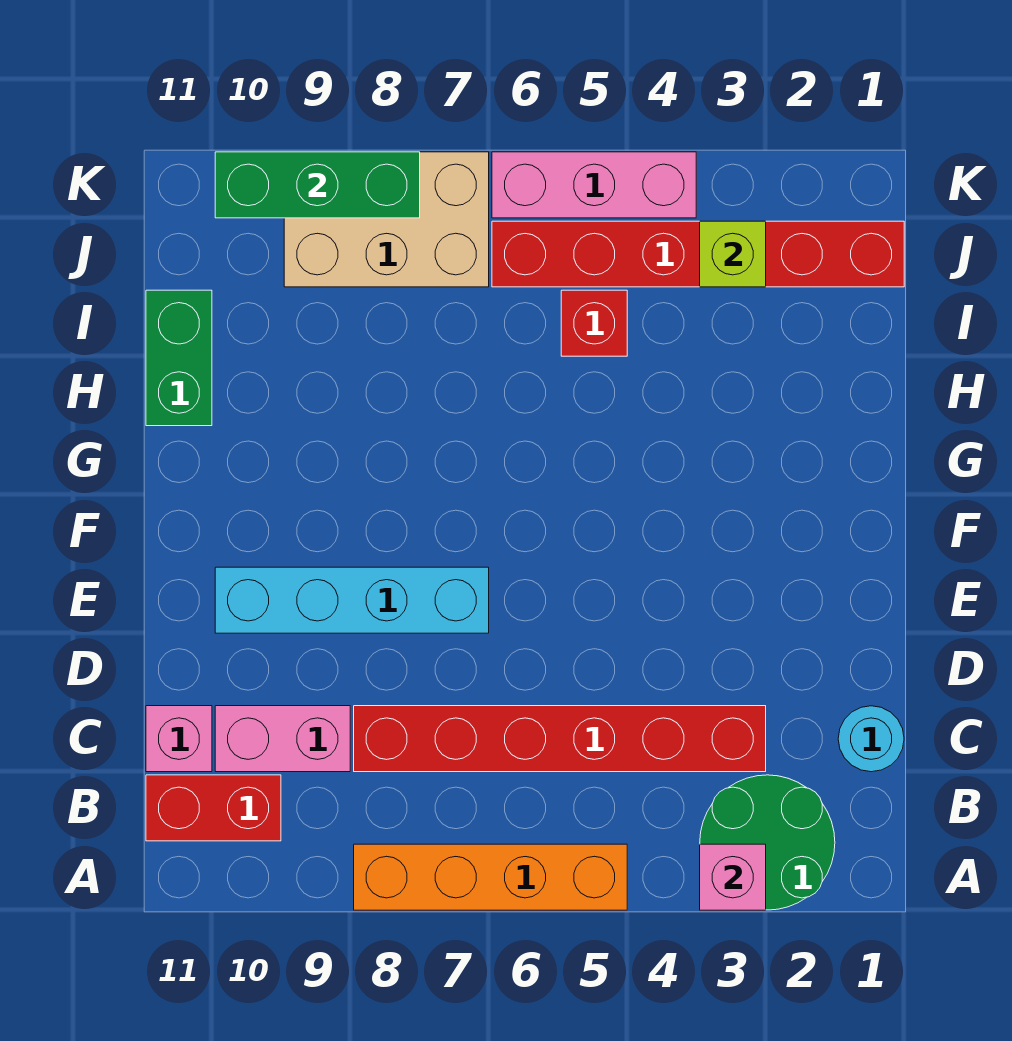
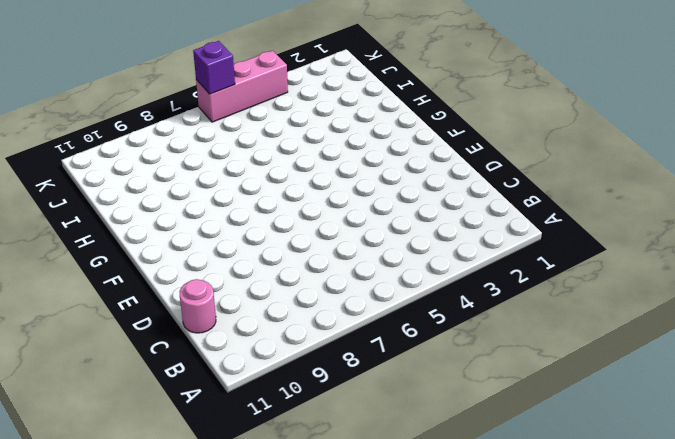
pink 1x1 round brick [180,279,216,333] -> pink 1x1 brick [146,706,212,772]
purple 1x1 brick [193,41,235,94] -> none
none -> green 2x2 round brick [700,775,835,910]
none -> orange 1x4 brick [354,844,627,910]
none -> red 1x2 brick [146,775,281,841]

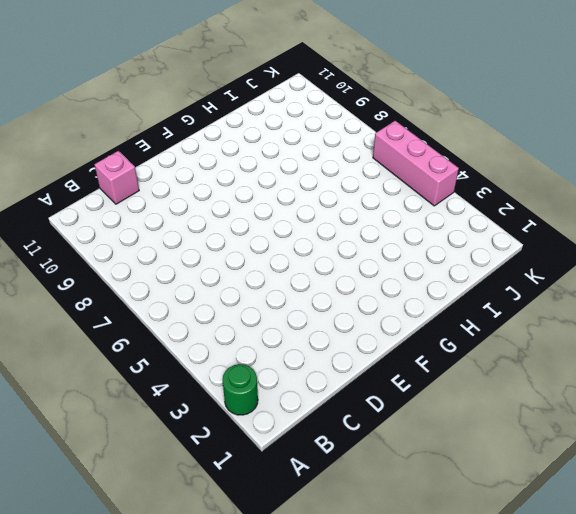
green 1x1 round brick [223,364,258,415] -> green 2x2 round brick [700,775,835,910]
none -> orange 1x4 brick [354,844,627,910]
none -> red 1x2 brick [146,775,281,841]
none -> cyan 1x1 round brick [838,706,904,772]

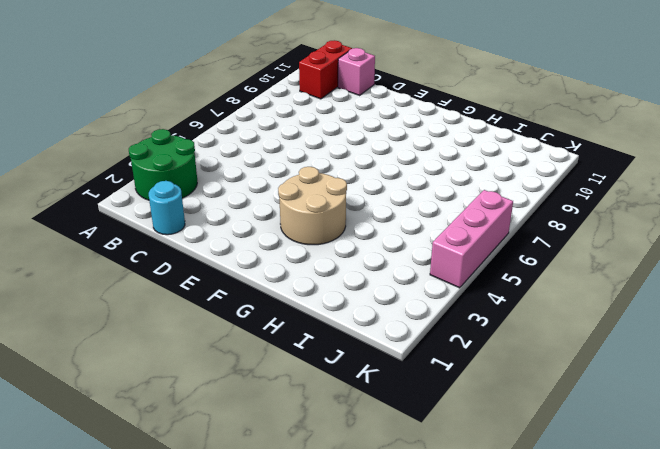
tan 2x2 round brick [278,167,347,245] -> none
none -> orange 1x4 brick [354,844,627,910]
none -> red 1x6 brick [354,706,766,772]
none -> pink 1x2 brick [215,706,350,772]

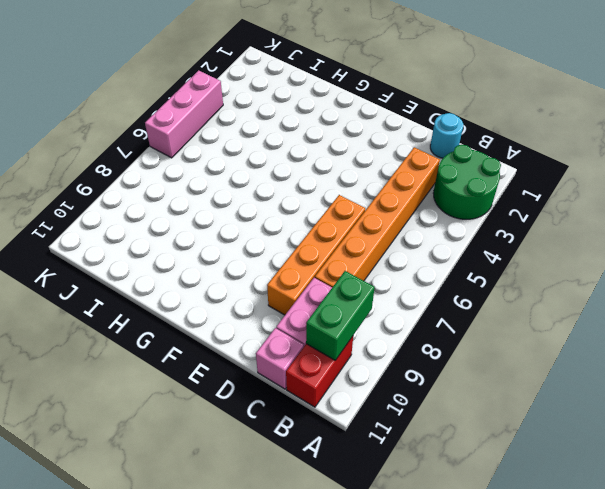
green 1x2 brick [306,271,375,360] -> green 1x2 brick turned to [146,290,212,426]
orange 1x6 brick [315,147,440,287] -> red 1x6 brick [354,706,766,772]
orange 1x4 brick [267,195,365,315] -> orange 1x4 brick moved to [354,844,627,910]
none -> cyan 1x4 brick [215,567,489,633]
none -> red 1x1 brick [561,290,627,356]
none -> red 1x6 brick [492,221,904,287]

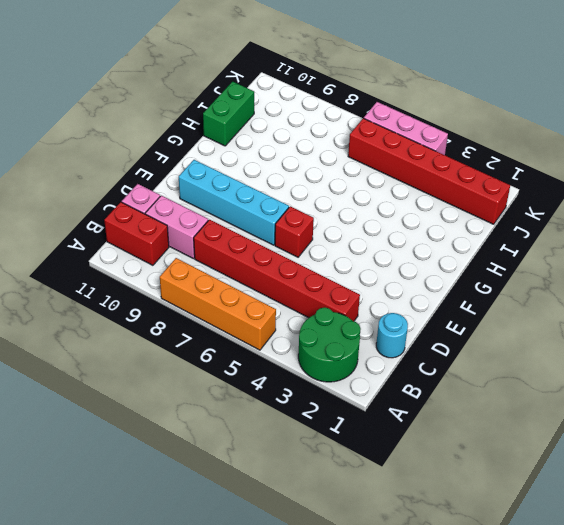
red 1x1 brick [275,206,314,257] -> red 1x1 brick moved to [561,290,627,356]
none -> tan 2x3 brick [284,152,489,287]
none -> pink 1x1 brick [700,844,766,910]
none -> lime 1x1 brick [700,221,766,287]

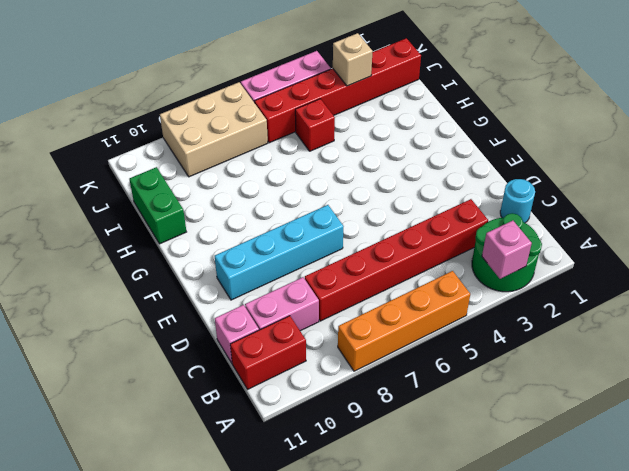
tan 1x1 brick [333,33,373,86] -> lime 1x1 brick [700,221,766,287]
none -> green 1x3 brick [215,152,420,218]

